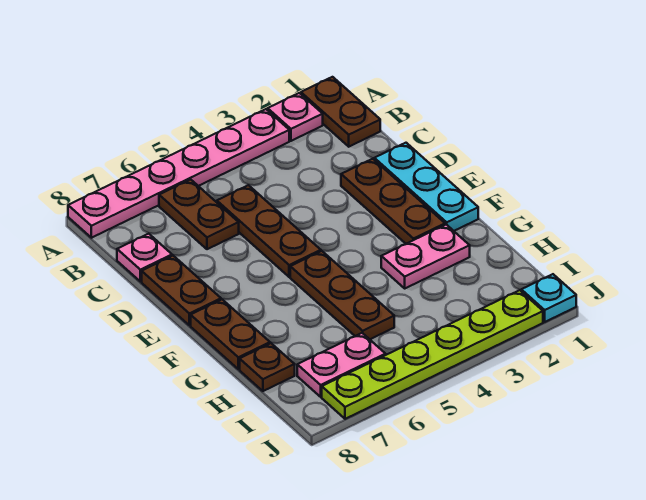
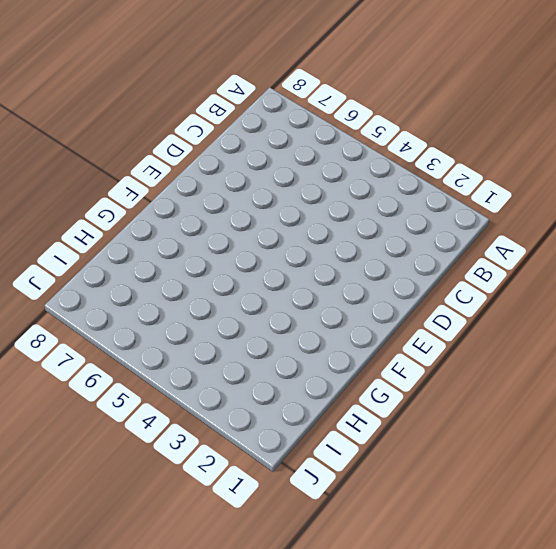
none -> brown 1x2 plate [301,77,380,147]
none -> pink 1x1 plate [268,93,323,141]
none -> pink 1x6 plate [68,109,289,238]

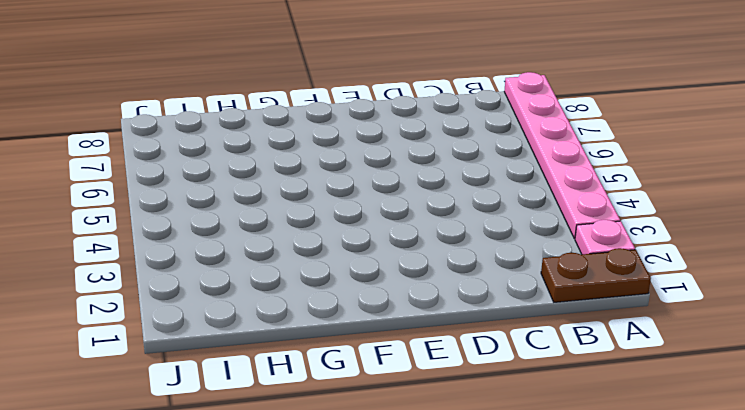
none -> brown 1x2 plate [159,179,239,249]
none -> brown 1x3 plate [217,185,321,277]
none -> pink 1x1 plate [117,234,172,282]

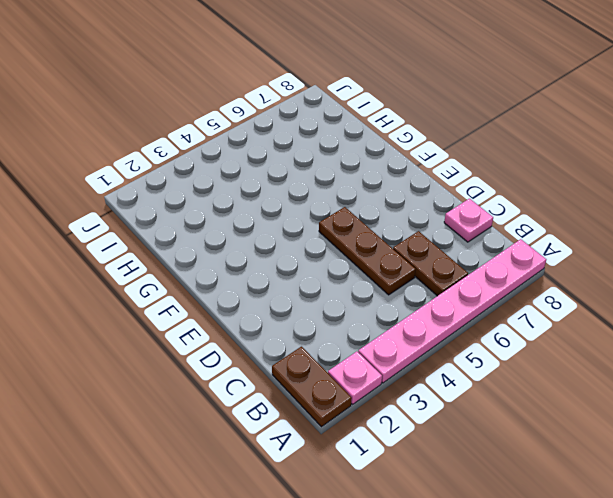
none -> cyan 1x3 plate [374,143,478,231]
none -> brown 1x3 plate [341,159,445,244]
none -> brown 1x2 plate [142,256,221,325]

